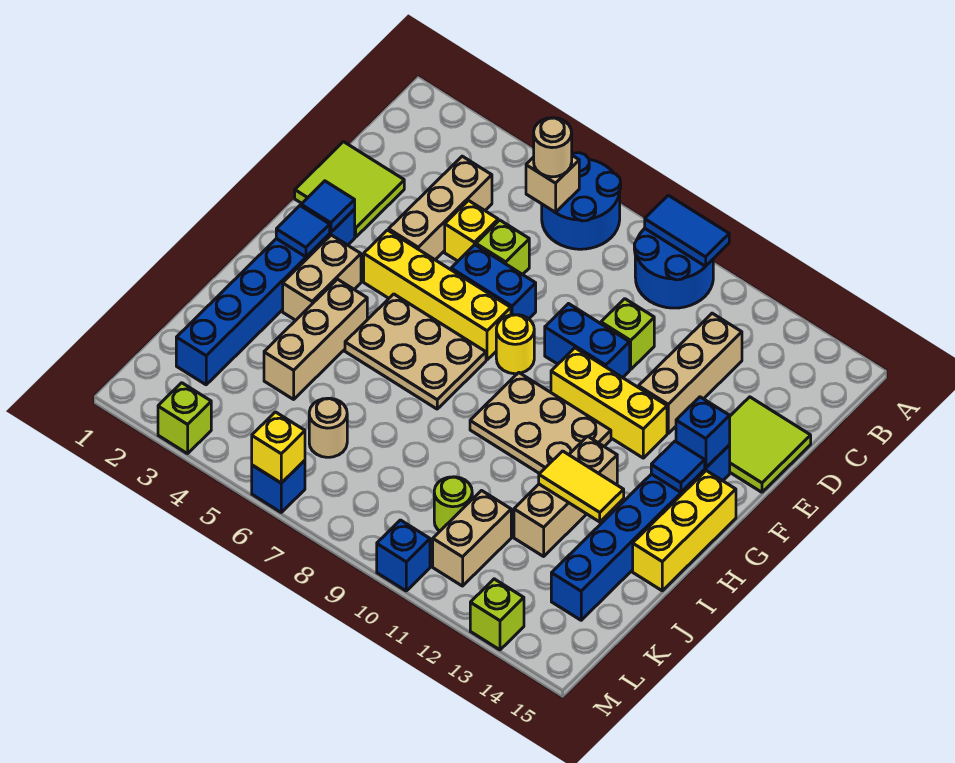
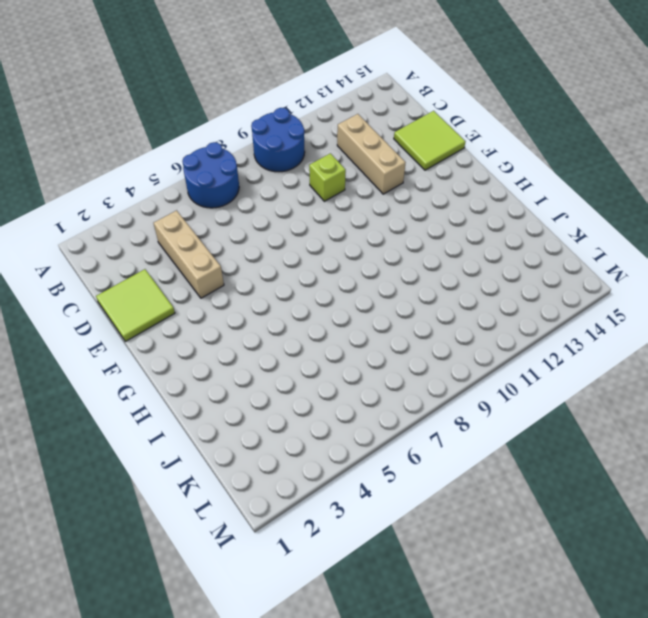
none -> yellow 1x1 brick [445,201,498,261]
none -> lime 1x1 brick [476,220,529,275]
none -> blue 1x2 brick [451,245,536,319]
none -> blue 1x2 brick [545,304,630,378]

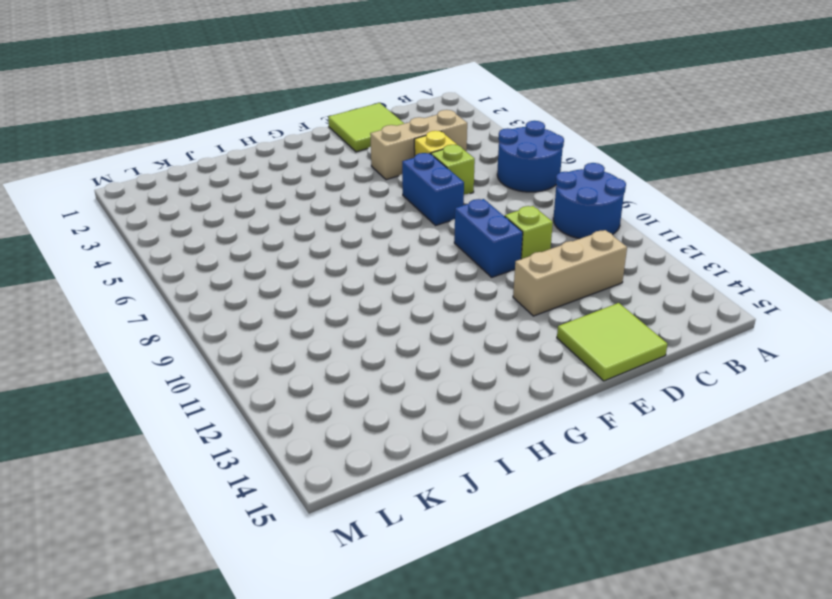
none -> blue 1x6 brick [176,210,355,385]
none -> yellow 1x4 brick [364,230,511,360]
none -> yellow 1x1 round brick [496,315,534,374]
none -> yellow 1x3 brick [551,348,667,458]

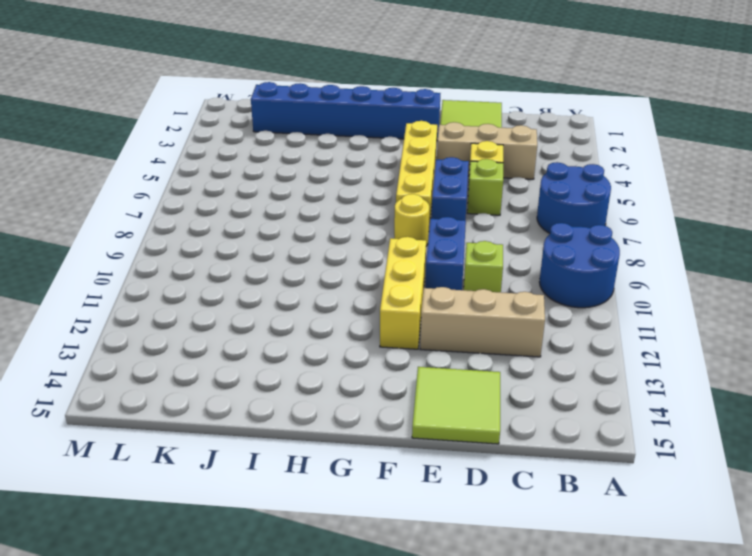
none -> blue 1x6 brick [551,445,730,620]
none -> tan 1x2 brick [283,235,361,320]
none -> tan 2x3 plate [345,294,486,409]
none -> tan 2x3 plate [470,373,611,474]

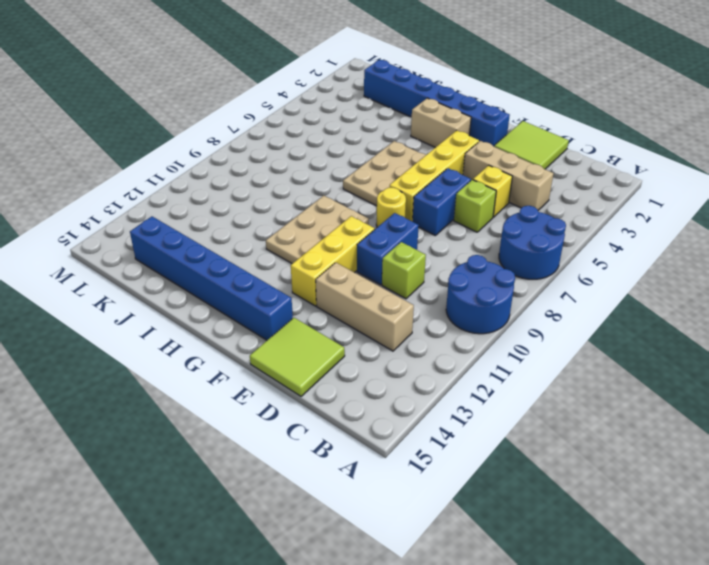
none -> yellow 1x3 brick [633,471,736,591]
none -> tan 1x3 brick [264,279,367,399]
none -> tan 1x3 brick [514,436,617,556]
none -> tan 1x1 round brick [309,398,347,457]

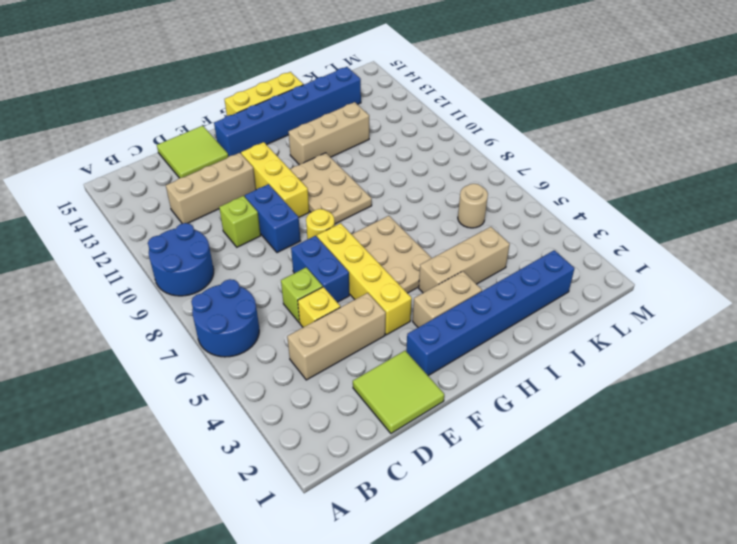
none -> lime 1x1 round brick [434,477,472,531]
none -> tan 1x2 brick [433,491,511,586]
none -> lime 1x1 brick [158,383,211,454]
none -> blue 1x1 brick [252,460,305,512]

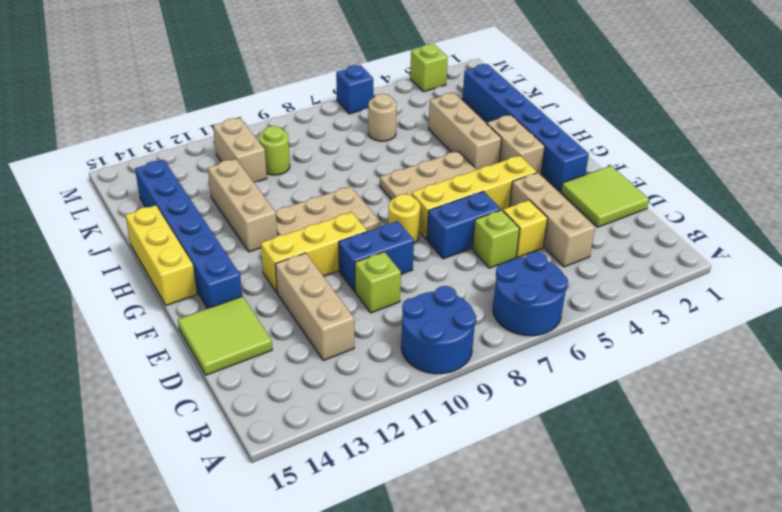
none -> blue 1x1 brick [377,520,430,591]
none -> lime 1x1 brick [470,579,524,650]
none -> blue 1x2 tile [645,195,729,266]
none -> tan 1x1 brick [526,156,579,213]

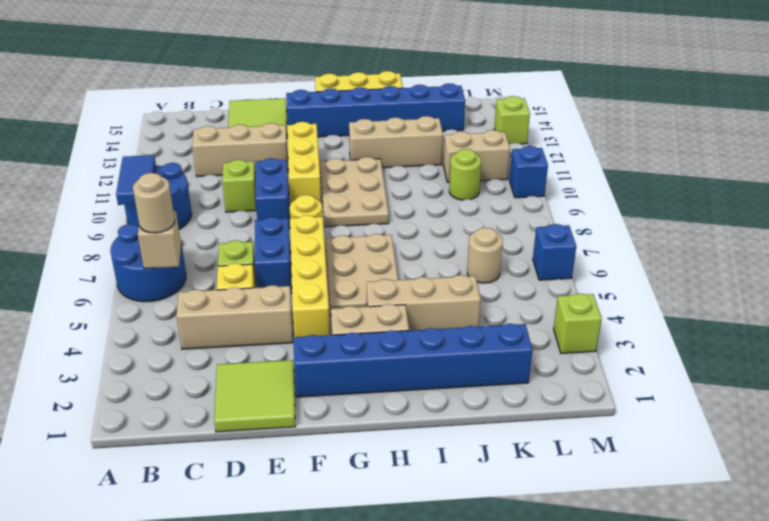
none -> blue 1x1 tile [301,181,355,232]
none -> blue 1x1 brick [676,397,730,468]
none -> blue 1x1 tile [276,206,330,257]
none -> blue 1x1 tile [651,441,705,492]

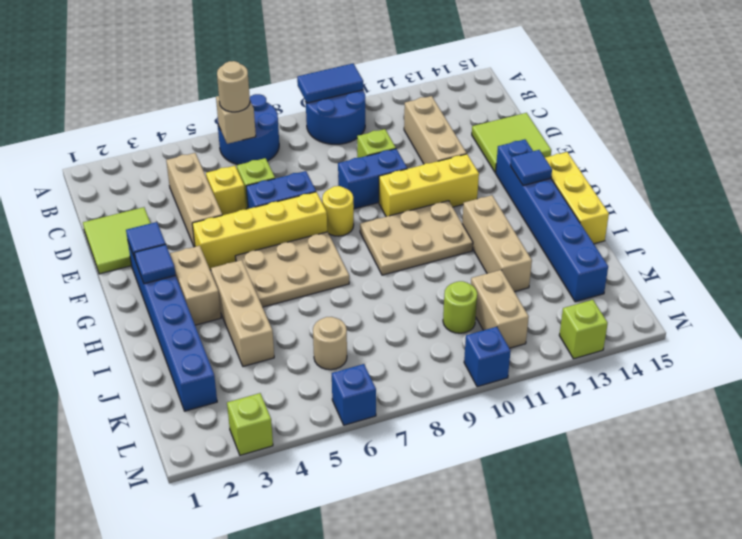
none -> blue 1x1 brick [676,397,730,468]
none -> yellow 1x2 tile [539,451,624,522]
none -> yellow 1x1 brick [252,412,305,483]

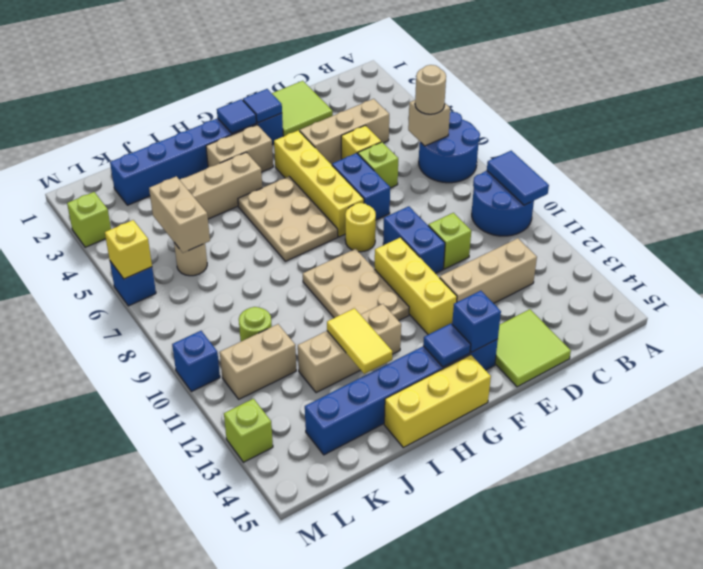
tan 1x2 brick [149,176,210,253] -> none

